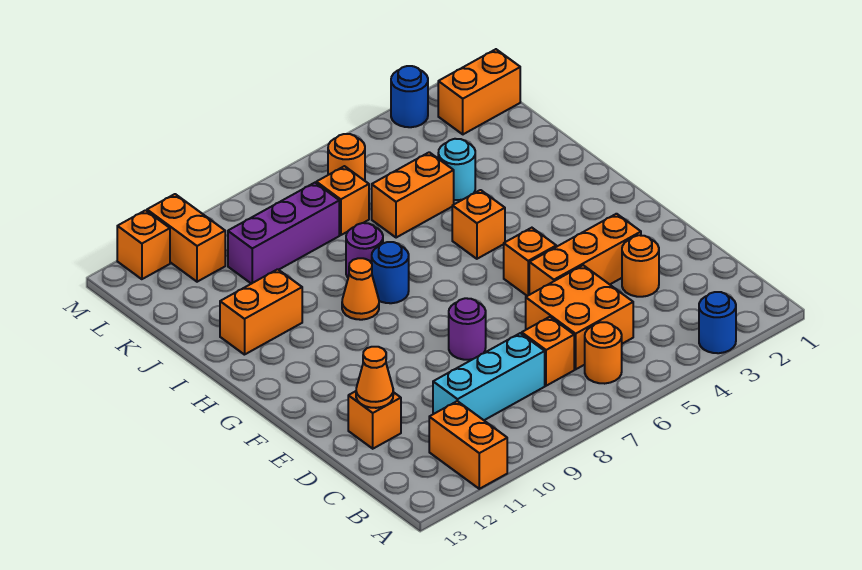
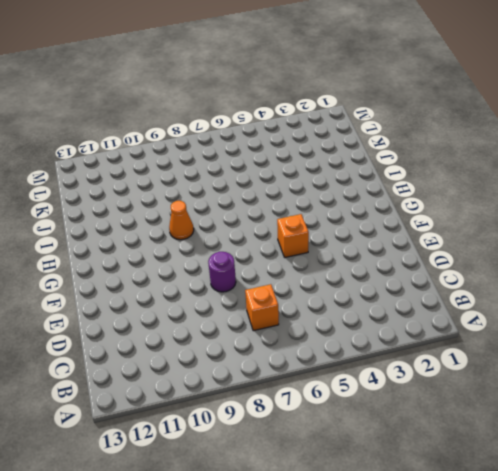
none -> blue 1x1 round brick [699,292,736,353]
none -> orange 1x2 brick [429,401,507,489]
none -> orange 1x1 round brick [585,322,622,384]

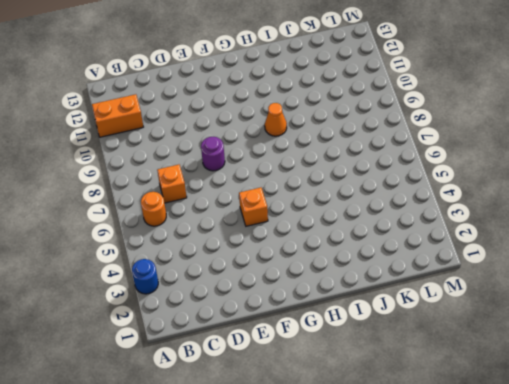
none -> orange 2x2 brick [526,265,633,369]
none -> cyan 1x3 brick [433,333,545,420]
none -> orange 1x1 round brick [622,235,659,297]

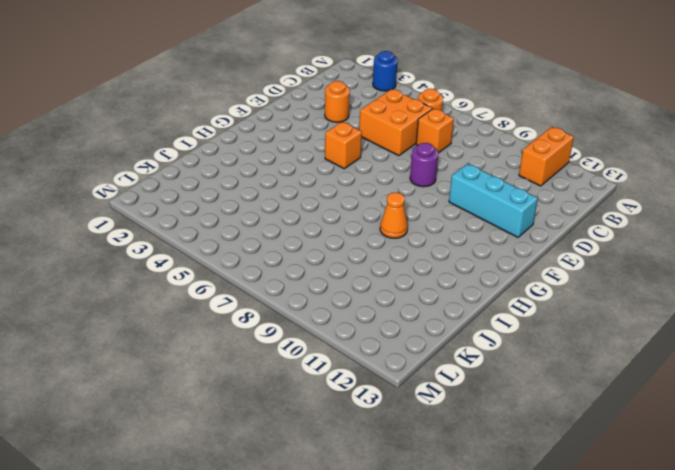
cyan 1x3 brick [449,164,538,237] -> cyan 1x3 brick moved to [433,333,545,420]
none -> orange 1x1 brick [348,391,401,449]
none -> orange 1x3 brick [529,214,641,295]
none -> orange 1x1 brick [452,190,505,259]

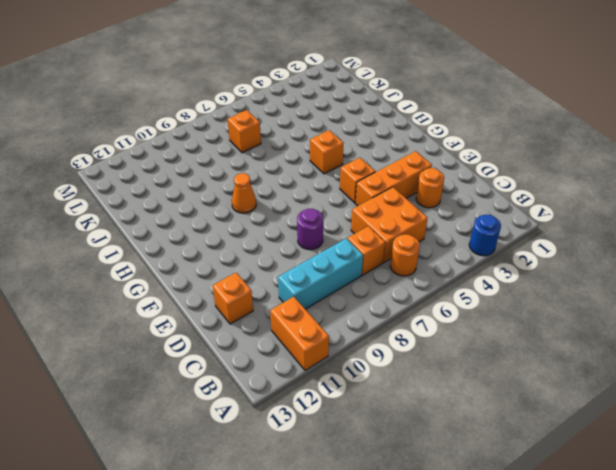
none -> blue 1x1 round brick [372,242,409,303]
none -> purple 1x1 round brick [346,223,383,277]
none -> orange 1x2 brick [220,269,302,355]

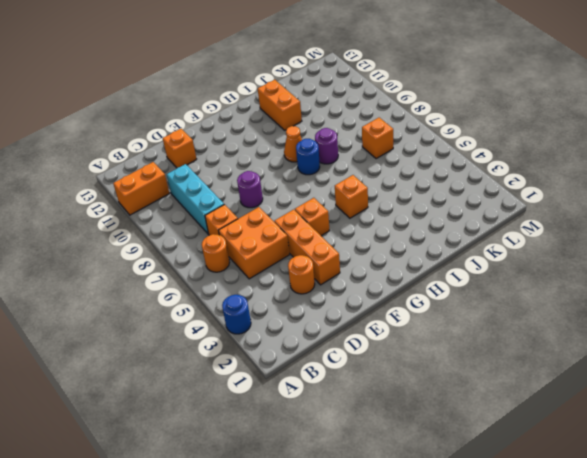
none -> cyan 1x1 round brick [438,139,475,200]
none -> orange 1x2 brick [372,152,454,238]
none -> purple 1x3 brick [228,183,339,284]

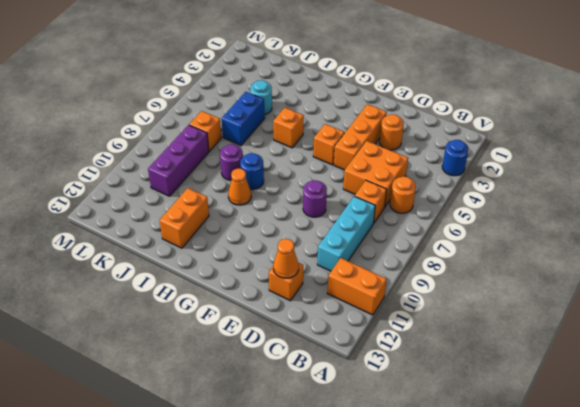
blue 1x2 brick [222,92,265,145] -> orange 1x2 brick [372,152,454,238]
none -> orange 1x2 brick [438,49,520,134]
none -> orange 1x1 round brick [328,134,365,181]
none -> orange 1x2 brick [147,194,225,282]

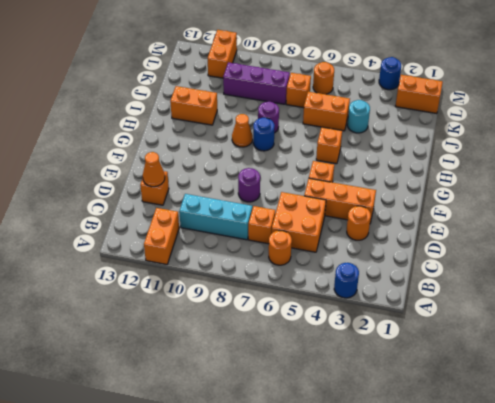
none -> orange 1x1 brick [117,210,170,279]

